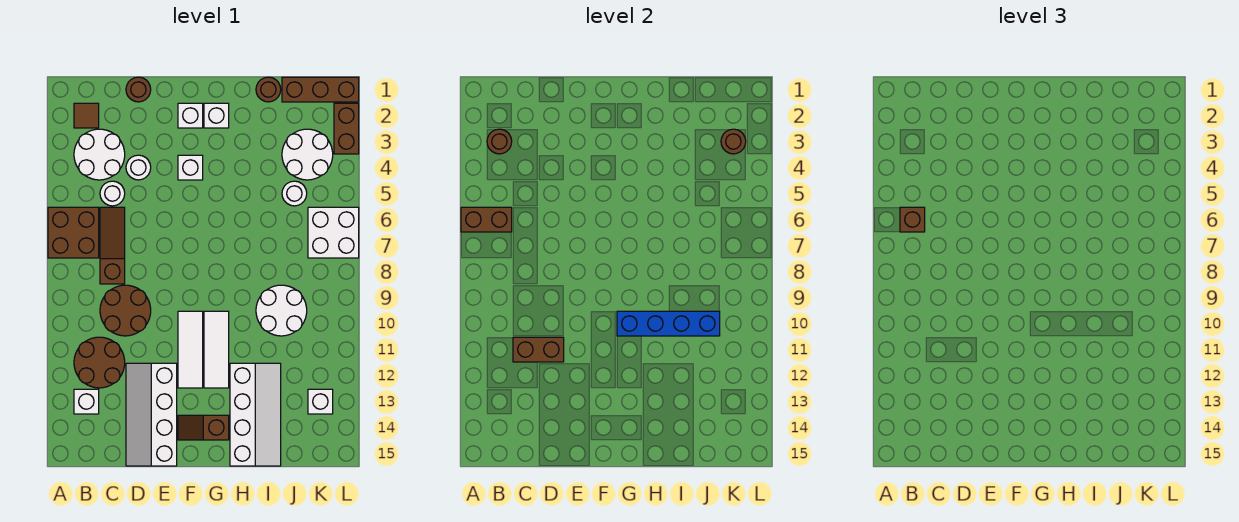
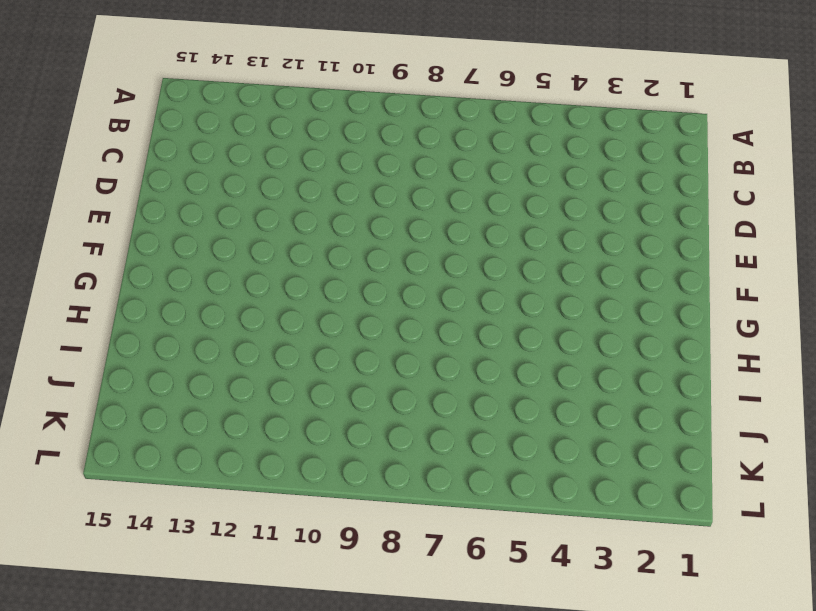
none -> brown 2x2 brick [48,207,99,258]
none -> brown 1x1 tile [74,103,99,128]
none -> white 2x2 round brick [74,129,125,180]
none -> brown 2x2 round brick [74,337,125,388]

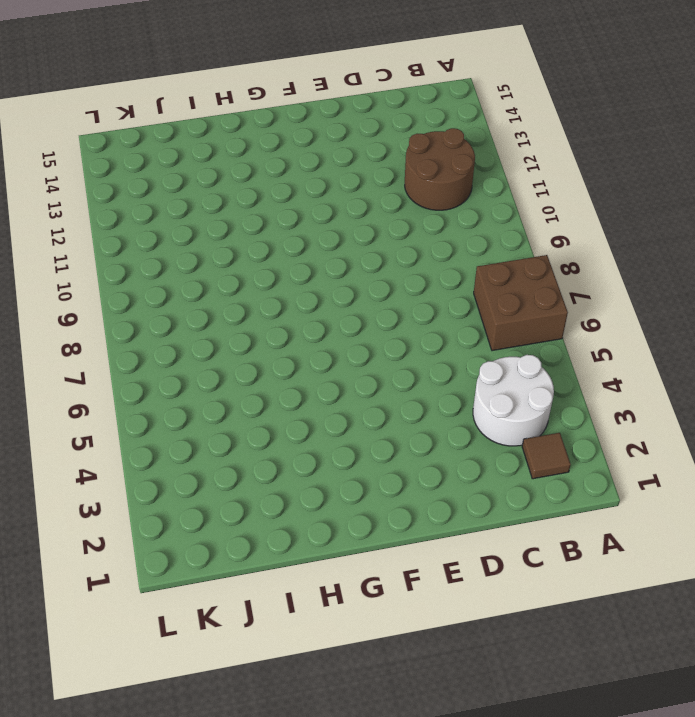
none -> white 1x1 brick [74,389,99,414]
none -> white 1x1 round brick [100,181,125,206]
none -> brown 1x3 slope [100,207,125,284]
none -> brown 2x2 round brick [100,285,151,336]

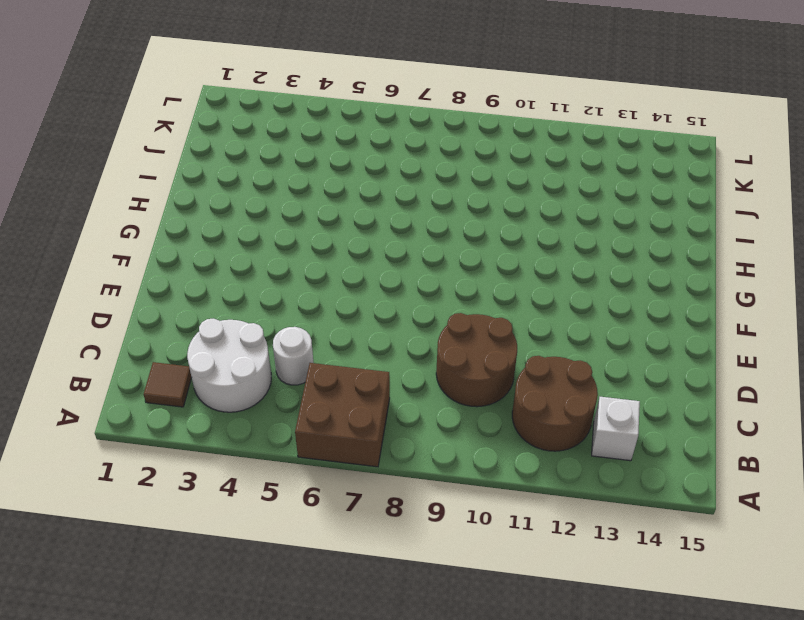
none -> brown 1x3 slope [100,207,125,284]
none -> brown 1x1 round brick [126,77,151,102]
none -> white 1x1 round brick [126,155,151,180]
none -> white 2x4 slope [126,363,177,466]

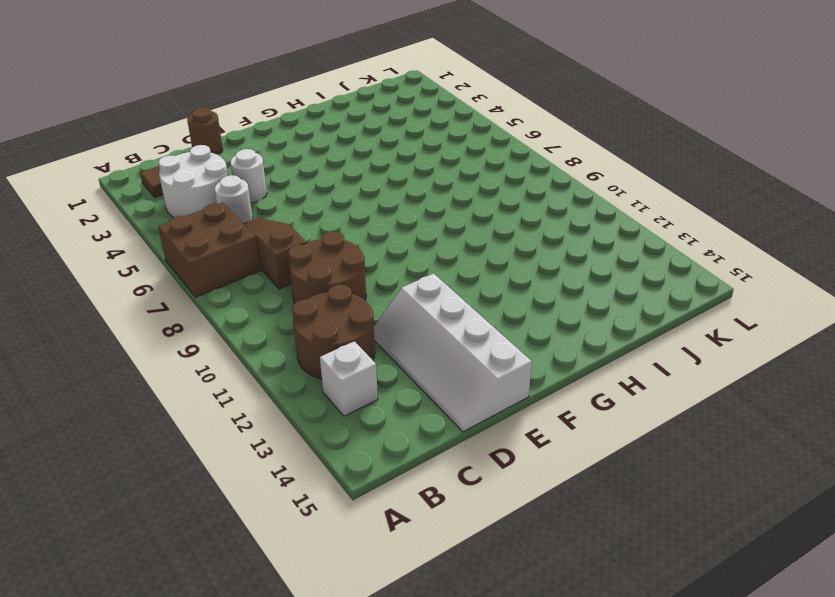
none -> white 1x1 brick [178,103,203,128]
none -> white 1x1 brick [178,155,203,180]
none -> white 1x3 tile [178,311,203,388]
none -> brown 1x2 slope [178,415,229,440]

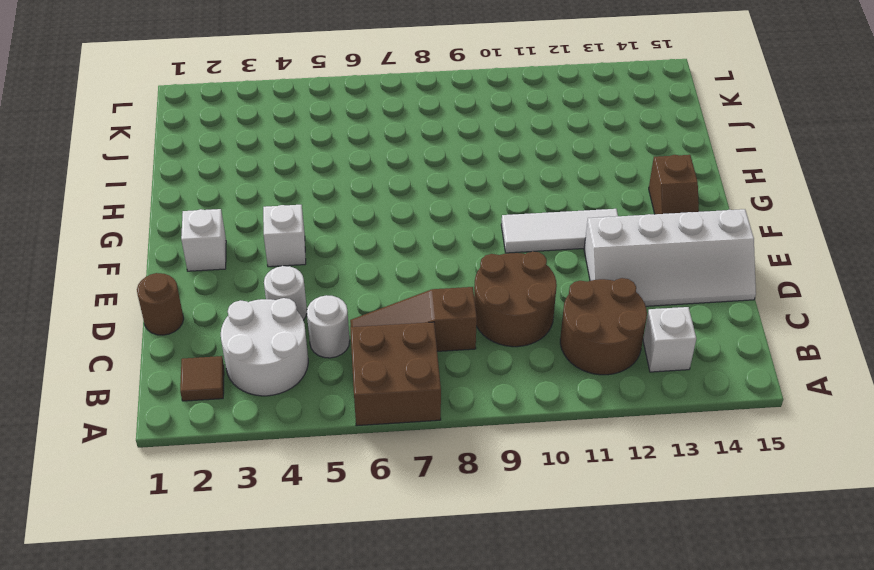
none -> white 1x1 brick [204,103,229,128]
none -> white 1x3 tile [204,311,229,388]
none -> white 2x4 slope [230,363,281,466]
none -> brown 1x1 round brick [256,77,281,102]

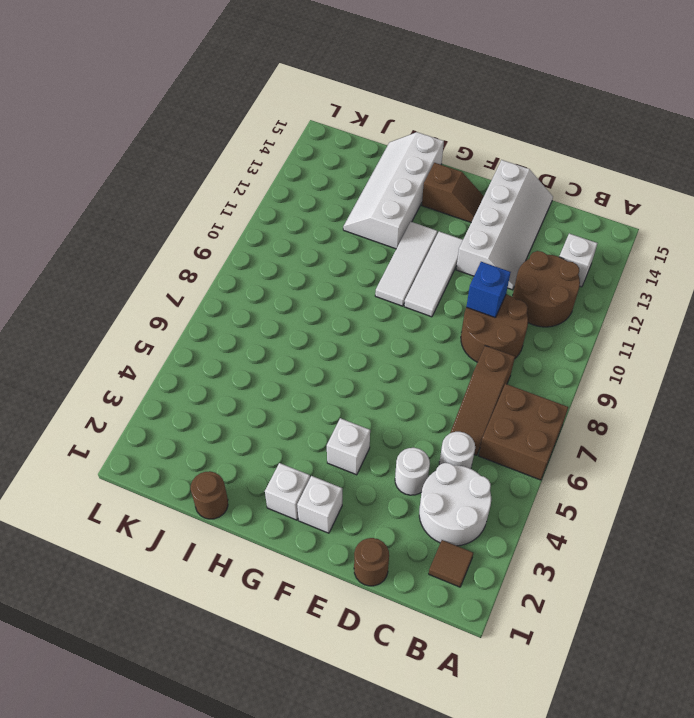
blue 1x1 brick [466,262,511,318] -> none
none -> white 2x2 round brick [256,285,307,336]
none -> brown 1x3 brick [282,77,359,102]
none -> white 2x2 round brick [282,129,333,180]
none -> white 1x1 round brick [282,181,307,206]

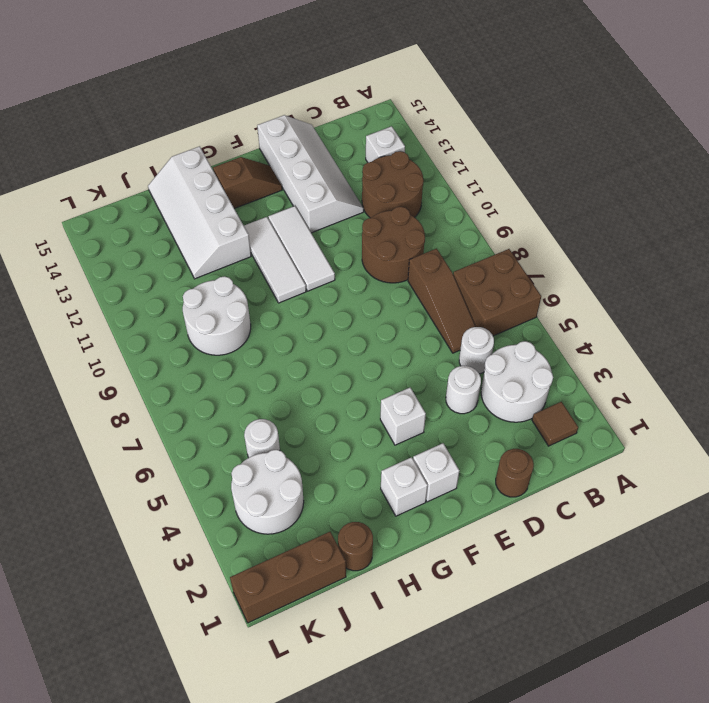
none -> white 2x2 brick [308,207,359,258]
none -> white 1x1 brick [308,389,333,414]
none -> brown 1x2 brick [334,103,359,154]
none -> brown 1x2 brick [461,207,512,232]

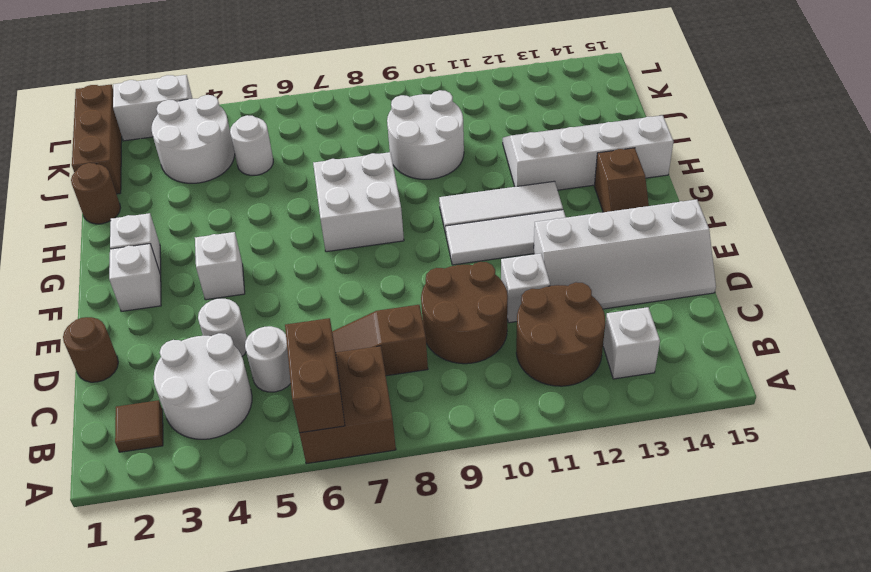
white 1x1 brick [501,253,550,323] -> white 1x1 brick moved to [308,389,333,414]
white 2x2 brick [313,152,404,252] -> white 2x2 brick moved to [308,207,359,258]
white 1x2 brick [113,75,193,141] -> brown 1x2 brick [334,103,359,154]
none -> brown 1x1 round brick [487,129,512,154]
none -> brown 1x2 brick [513,337,564,362]
none -> blue 1x4 brick [617,311,720,336]
none -> brown 1x1 round brick [721,129,746,154]

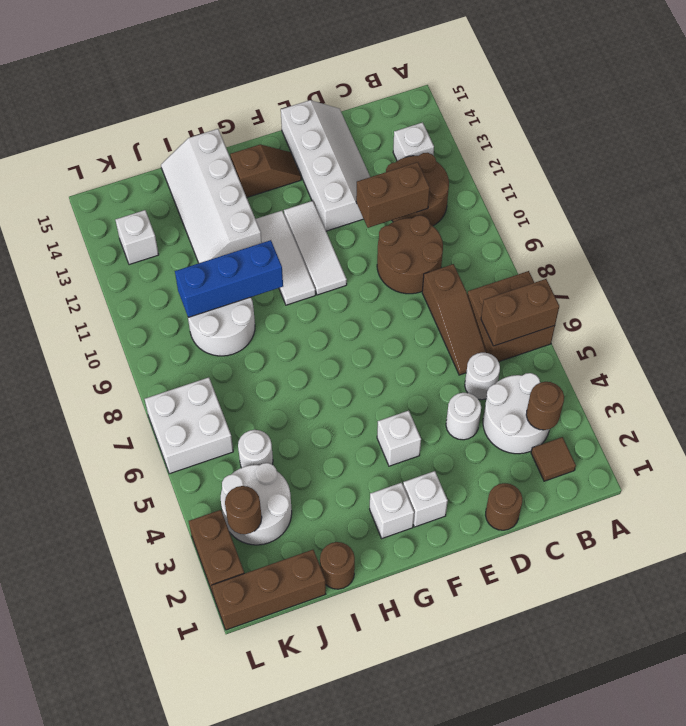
blue 1x3 brick [175,240,283,318] -> blue 1x4 brick [617,311,720,336]
none -> brown 1x1 brick [900,207,925,232]

